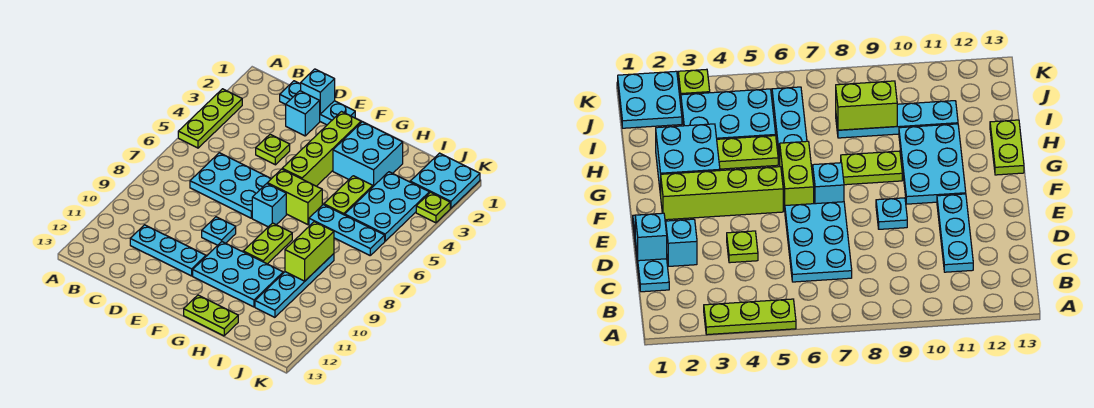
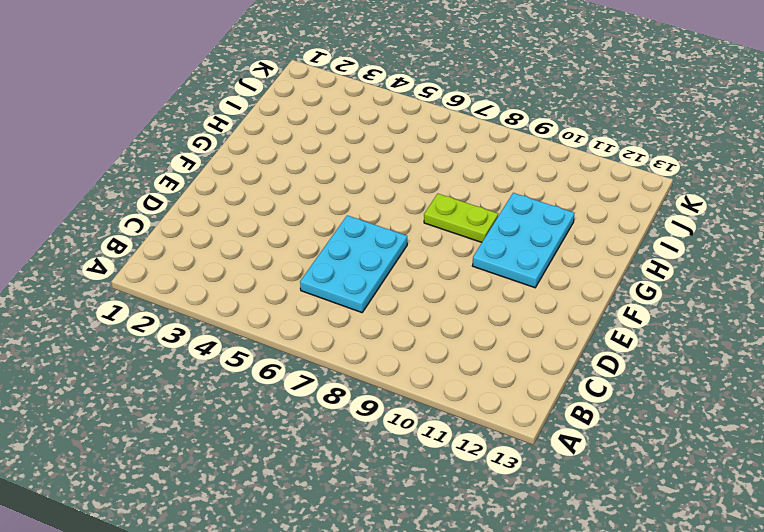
none -> lime 1x3 plate [178,89,242,148]
none -> cyan 1x3 plate [280,81,355,125]
none -> cyan 1x3 plate [130,225,206,276]

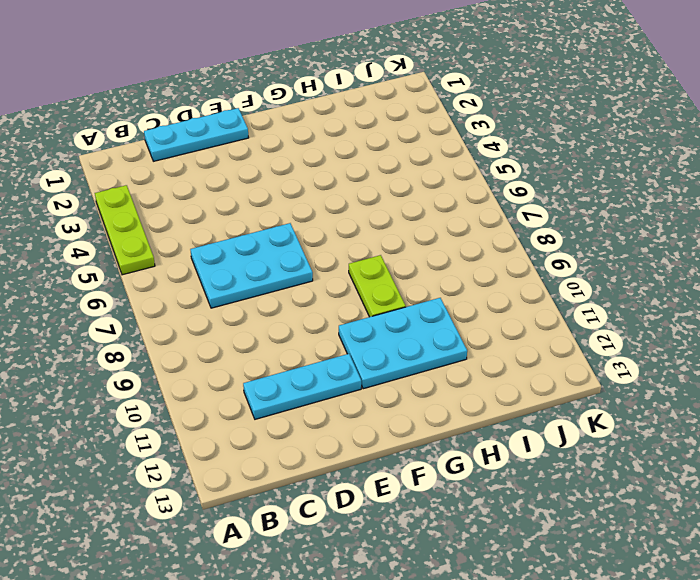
none -> cyan 1x1 brick [286,91,320,136]
none -> lime 1x1 plate [256,134,290,165]
none -> cyan 1x1 plate [202,217,236,245]

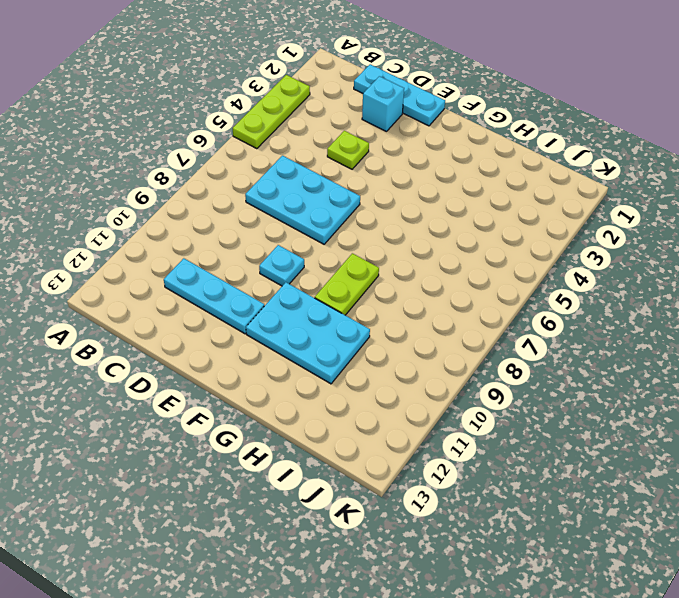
none -> lime 1x4 brick [282,112,361,186]
none -> lime 1x2 brick [267,169,322,225]
none -> cyan 1x1 brick [252,184,286,227]

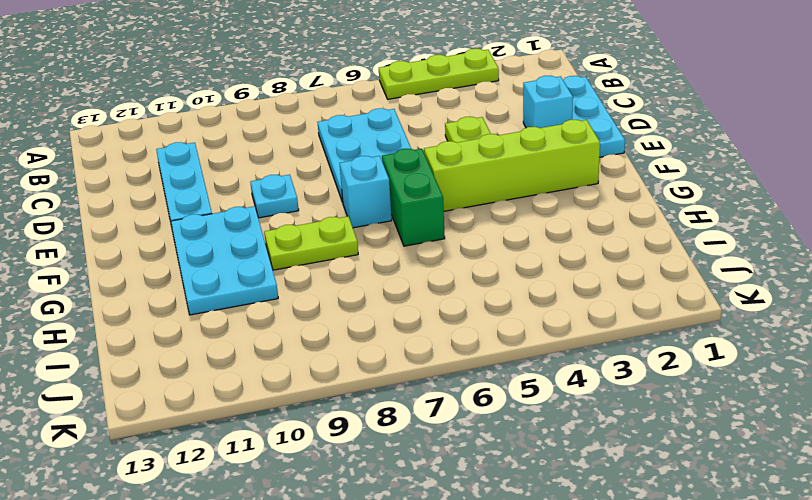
green 1x2 brick [382,149,445,246] -> lime 1x2 brick [267,169,322,225]
none -> cyan 2x2 brick [333,122,403,186]
none -> lime 1x2 plate [184,295,238,336]
none -> lime 1x2 plate [324,176,373,215]

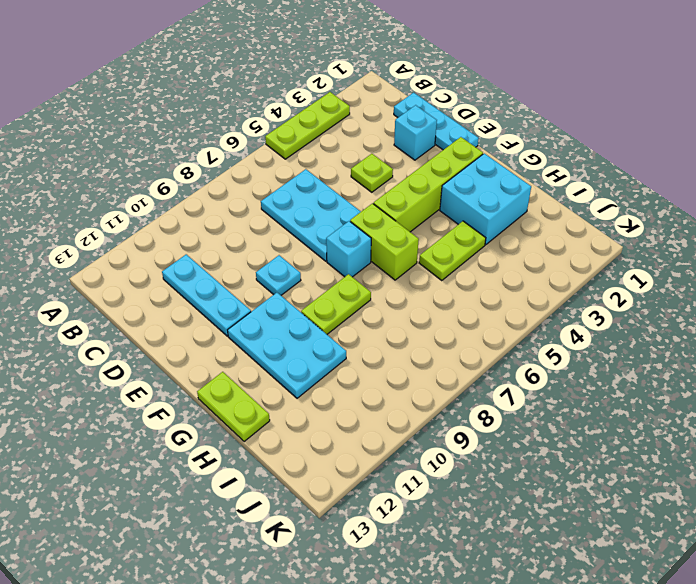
none -> cyan 1x3 plate [309,205,385,255]
none -> cyan 2x3 plate [345,172,429,241]
none -> cyan 1x4 plate [255,254,334,317]

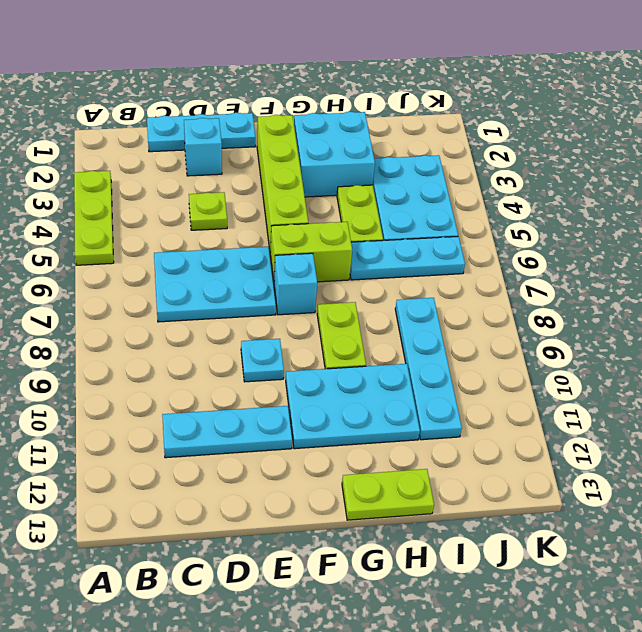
none -> cyan 2x2 plate [410,153,480,208]
none -> lime 1x1 plate [416,192,450,223]
none -> cyan 1x1 brick [301,69,335,114]

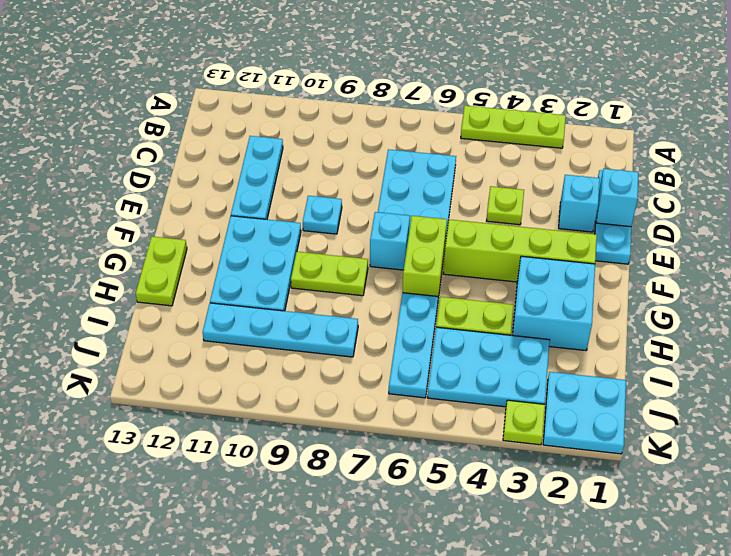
none -> lime 1x2 brick [285,222,334,281]

